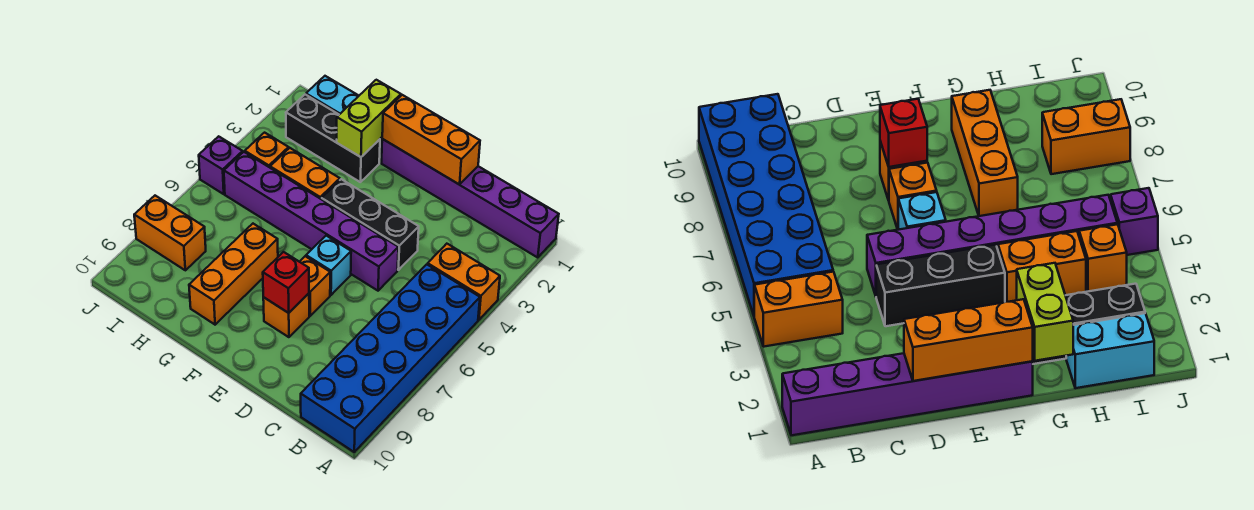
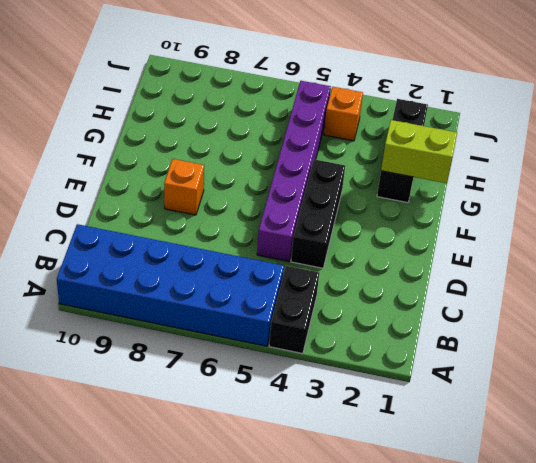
black 1x2 brick [269,266,319,354] -> orange 1x2 brick [428,244,500,320]
none -> purple 1x6 brick [381,139,559,257]
none -> cyan 1x1 brick [306,236,351,295]
none -> orange 1x1 brick [300,256,330,316]

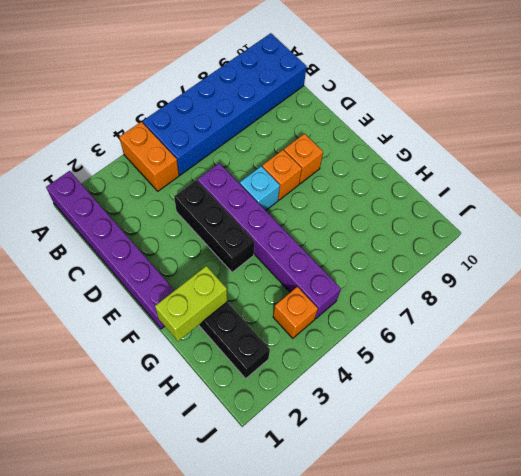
none -> orange 1x2 brick [270,148,340,199]
none -> orange 1x3 brick [189,224,278,325]
none -> cyan 1x2 brick [306,76,359,114]

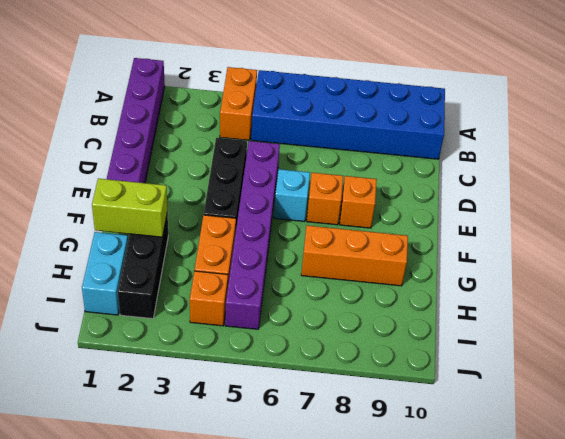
none -> orange 1x2 brick [134,196,206,270]
none -> purple 1x1 brick [199,136,243,194]
none -> orange 1x3 brick [382,95,480,184]

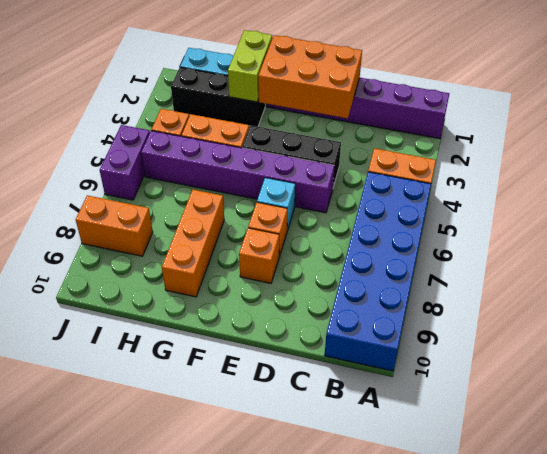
orange 2x3 brick [258,35,362,118] -> orange 1x3 brick [382,95,480,184]
purple 1x2 brick [100,125,150,200] -> purple 1x1 brick [199,136,243,194]
none -> red 1x1 brick [263,252,309,313]

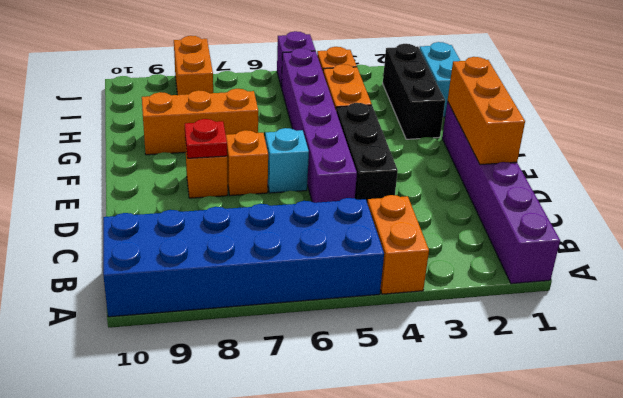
red 1x1 plate [185,119,227,158] -> red 1x1 brick [263,252,309,313]
none -> lime 1x2 brick [337,80,401,157]

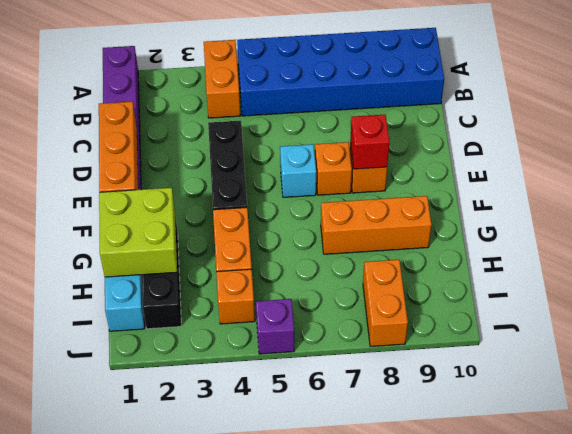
lime 2x2 brick [99,188,177,277] -> lime 1x2 brick [337,80,401,157]
none -> purple 1x6 brick [224,152,398,291]

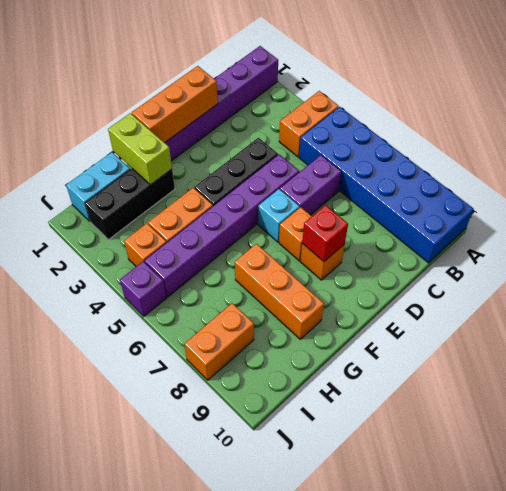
purple 1x2 brick [280,155,341,215] -> none

